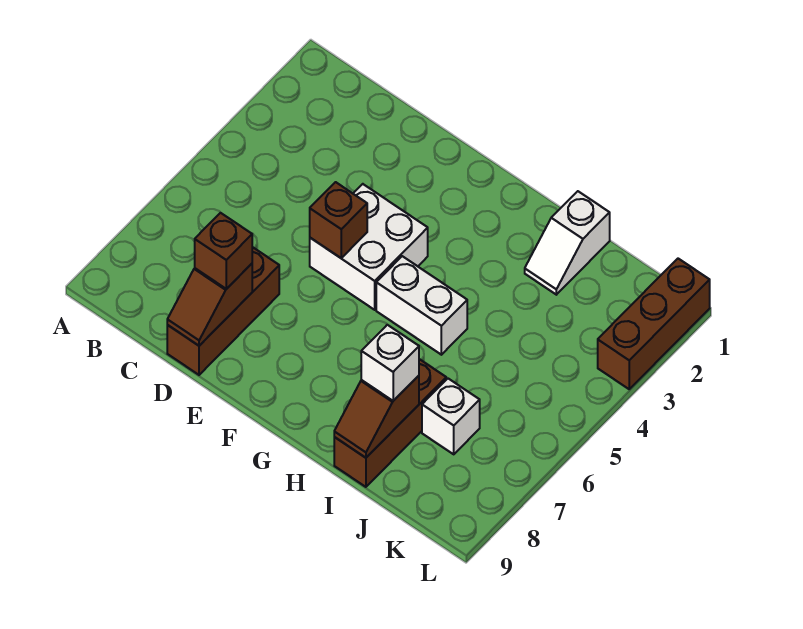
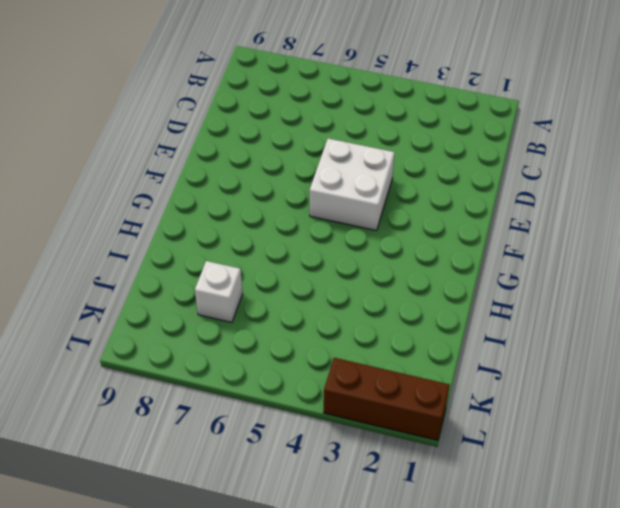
none -> brown 1x3 brick [167,247,279,375]
none -> white 1x2 brick [376,256,467,355]
none -> white 1x2 slope [525,191,610,295]

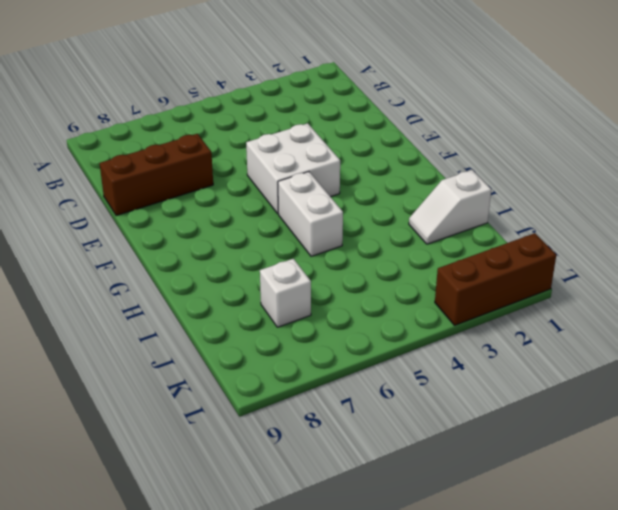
none -> brown 1x3 brick [334,359,446,487]
none -> brown 1x2 slope [167,264,252,346]
none -> brown 1x1 brick [310,182,367,258]

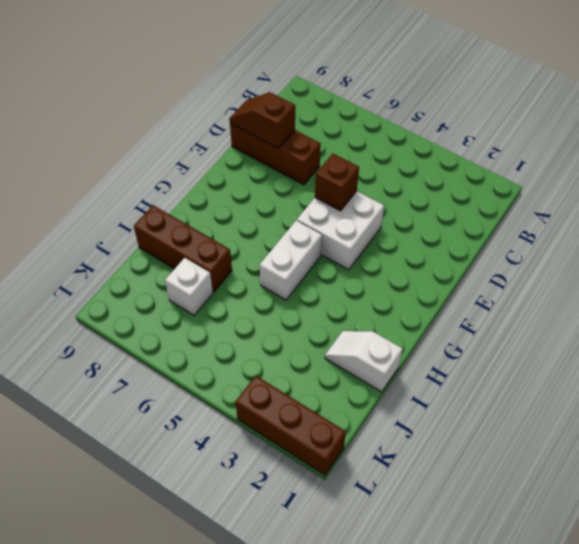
none -> brown 1x2 slope [334,376,419,458]
none -> brown 1x1 brick [195,213,252,289]
none -> white 1x1 brick [361,325,419,401]

